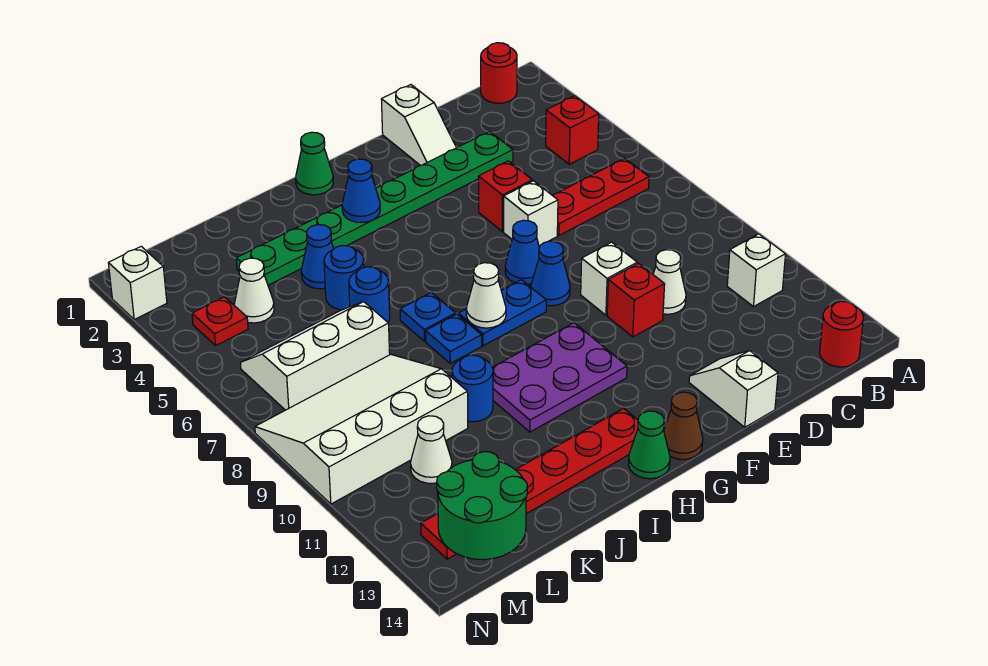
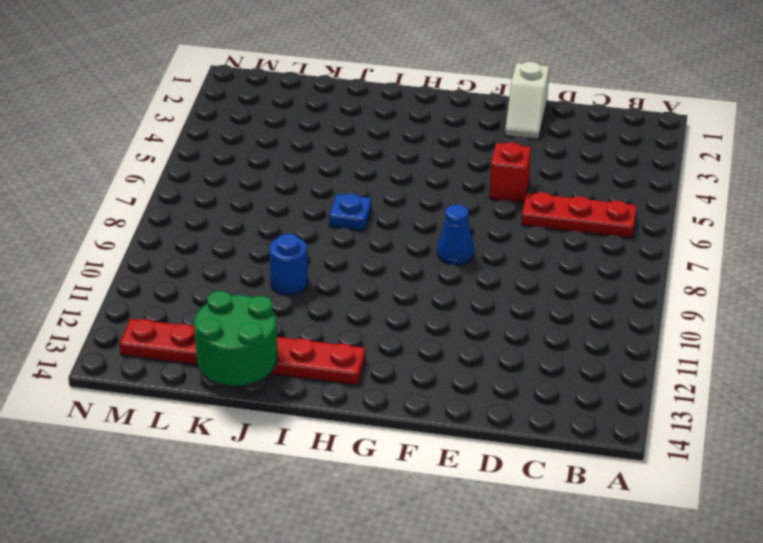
green 2x2 round brick [194,291,277,385] -> green 2x2 round brick moved to [437,452,527,560]
none -> red 1x1 round brick [481,43,517,103]
none -> red 1x1 brick [546,96,599,164]
none -> white 1x1 brick [727,234,785,307]
none -> red 1x1 round brick [820,301,863,367]

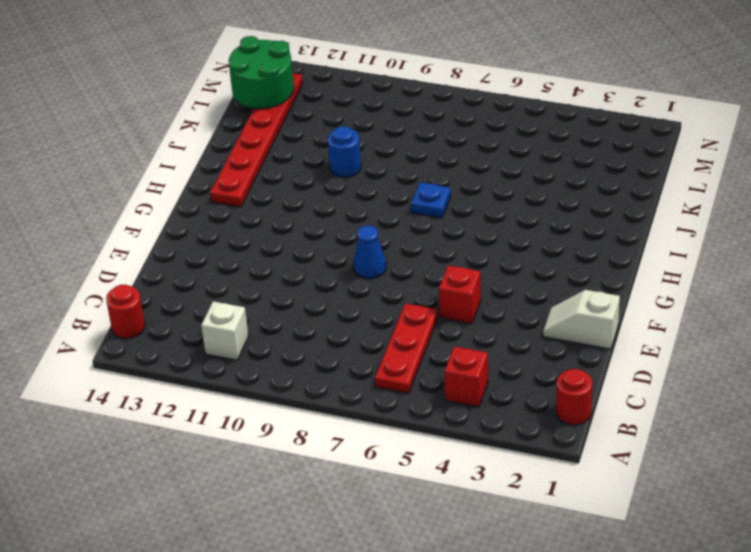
none -> green 1x8 plate [236,132,513,285]
none -> white 1x1 cone [653,250,686,314]
none -> white 1x1 brick [504,181,558,246]
none -> white 1x1 brick [581,242,637,315]

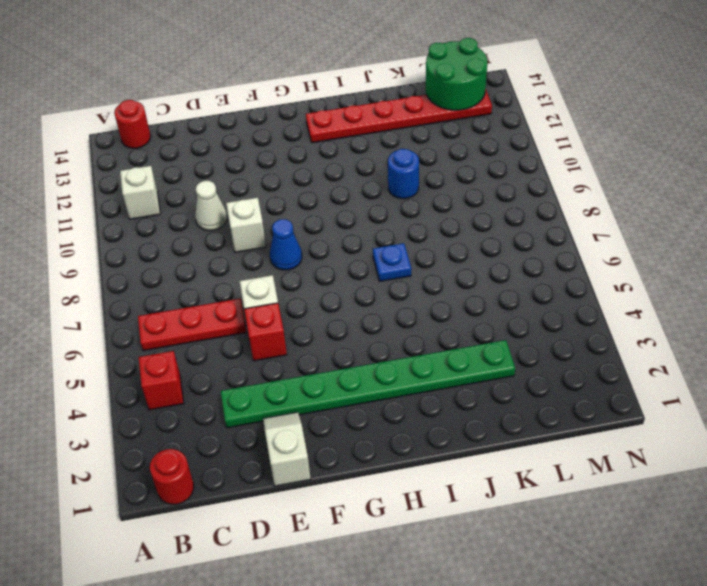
none -> red 1x1 brick [607,263,665,337]
none -> white 1x2 slope [689,351,778,427]
none -> blue 1x1 cone [505,220,539,284]
none -> blue 1x2 plate [458,280,546,346]

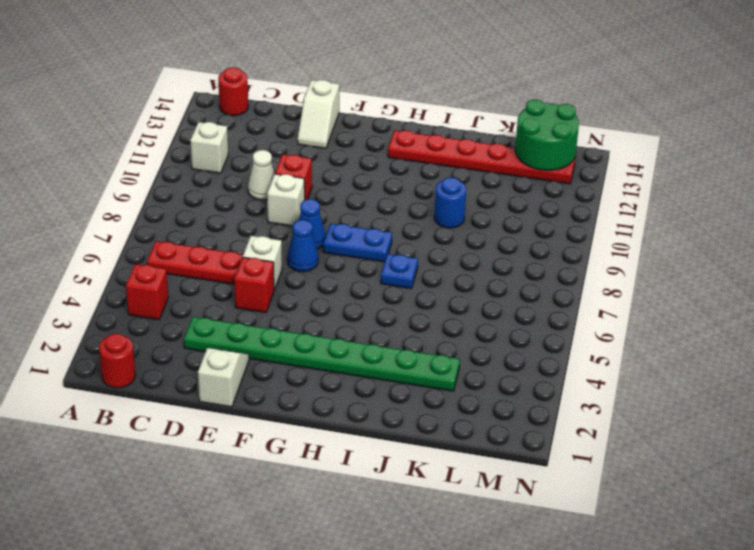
none -> purple 2x3 plate [492,323,627,432]
none -> brown 1x1 cone [664,392,703,459]
none -> green 1x1 cone [296,132,333,195]
none -> green 1x1 cone [628,411,670,479]

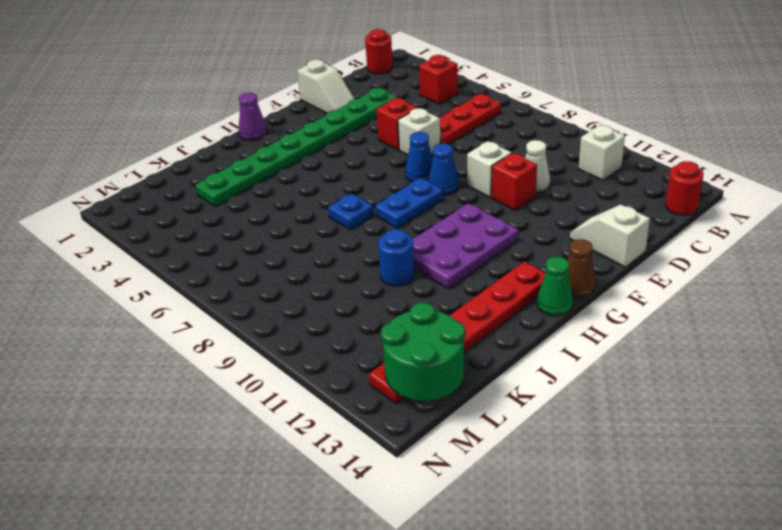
purple 1x1 cone [239,93,267,141] -> green 1x1 cone [296,132,333,195]
none -> blue 1x1 plate [426,314,482,363]
none -> blue 1x1 cone [301,225,334,289]
none -> blue 1x1 round brick [324,246,364,310]
none -> blue 1x1 round brick [349,267,390,323]

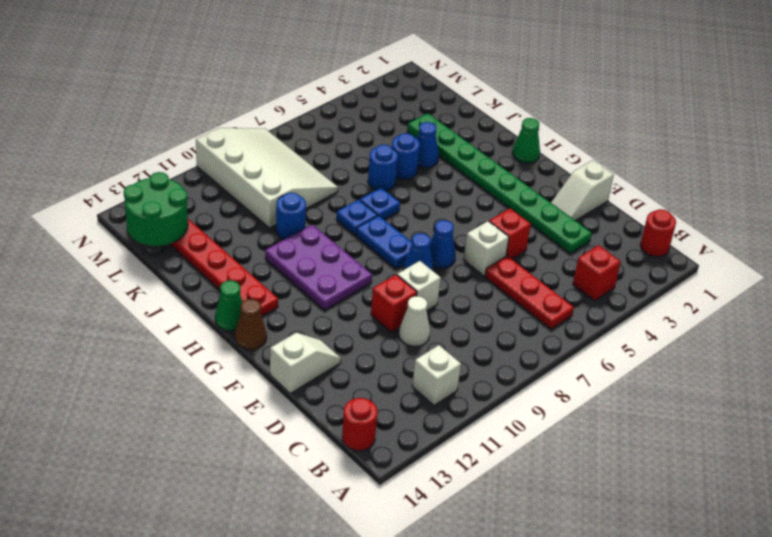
none -> white 2x3 slope [240,302,390,410]
none -> white 1x1 cone [234,258,274,323]
none -> white 1x1 cone [411,416,452,484]
none -> red 1x1 plate [192,297,248,345]

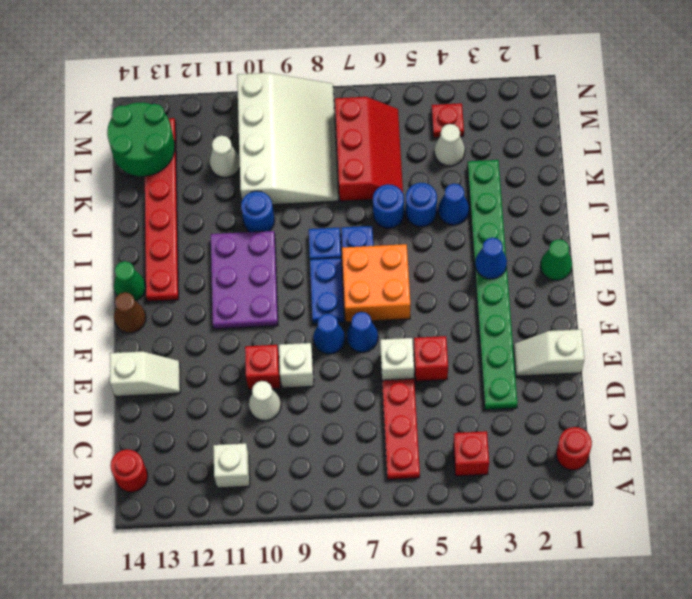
orange 2x2 brick [342,244,410,322] -> none
red 2x3 slope [335,97,403,201] -> white 2x3 slope [240,302,390,410]
none -> white 1x1 brick [108,246,167,320]
none -> white 1x1 cone [466,263,506,328]

